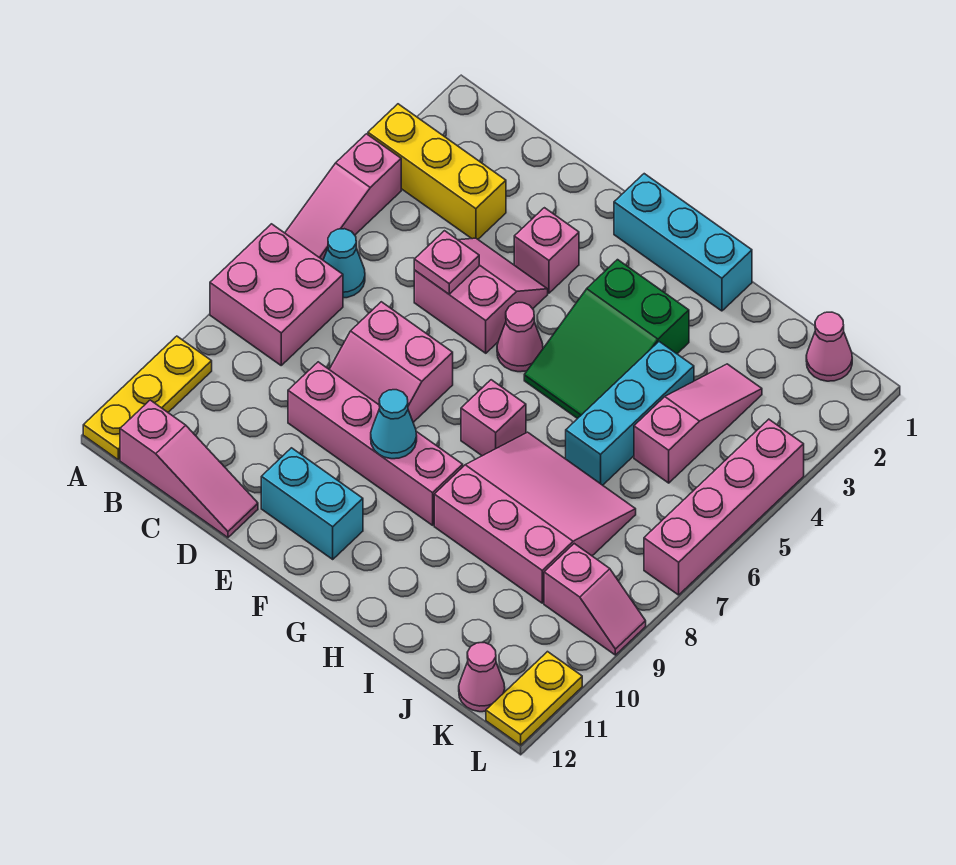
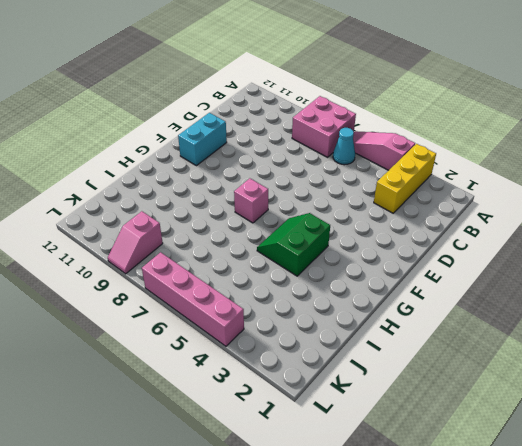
green 2x2 slope [257,213,330,276] -> green 2x3 slope [524,260,689,419]
none -> yellow 1x3 plate [83,336,212,460]
none -> pink 1x3 slope [120,400,258,538]
none -> pink 2x2 slope [414,238,548,353]

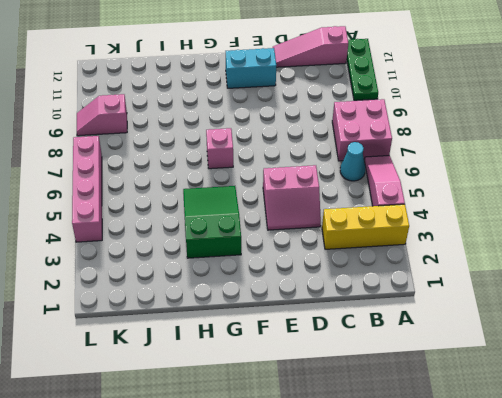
green 1x3 plate [347,39,378,100] -> yellow 1x3 plate [83,336,212,460]
none -> pink 2x2 slope [329,302,453,422]
none -> pink 1x4 brick [288,362,463,525]
none -> pink 1x1 brick [514,208,579,293]

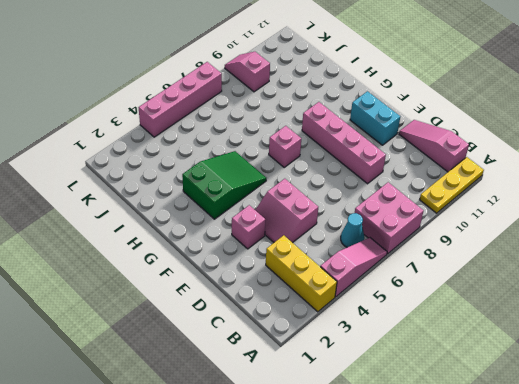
none -> pink 2x2 slope [329,302,453,422]
none -> cyan 1x3 brick [614,174,752,311]
none -> pink 1x1 cone [497,303,543,372]

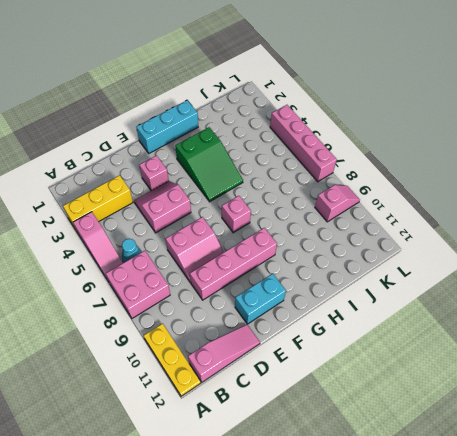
none -> pink 1x1 cone [497,303,543,372]
none -> pink 3x3 slope [434,432,636,603]
none -> cyan 1x3 brick [566,342,694,485]

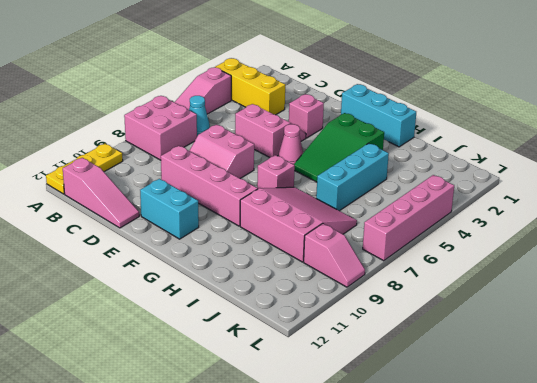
none -> pink 1x3 slope [634,364,762,483]
none -> pink 1x1 cone [806,312,852,381]
none -> pink 1x1 cone [459,643,505,712]

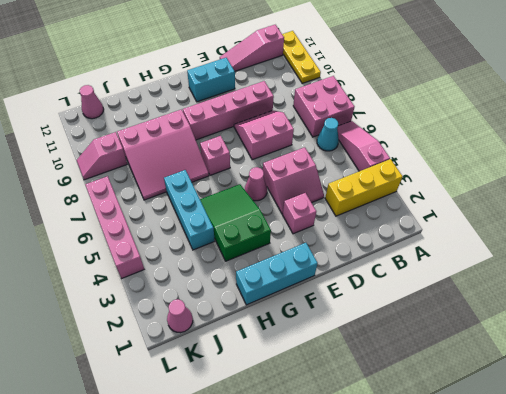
none -> pink 1x3 slope [634,364,762,483]
none -> yellow 1x2 plate [486,652,582,745]
none -> pink 1x1 plate [414,231,479,294]

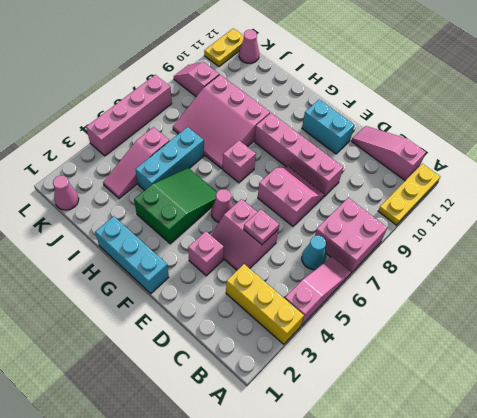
none -> cyan 1x1 cone [371,390,417,459]

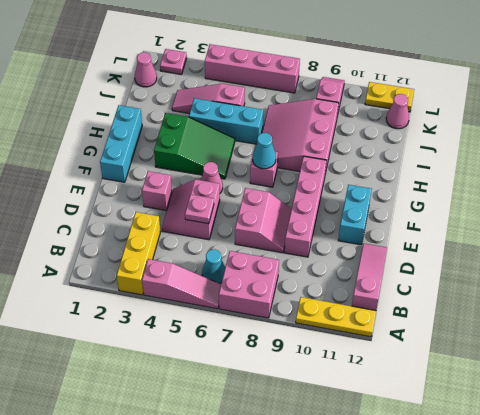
cyan 1x1 cone [253,133,276,169] -> cyan 1x1 cone moved to [371,390,417,459]
pink 1x1 plate [160,49,187,75] -> none

